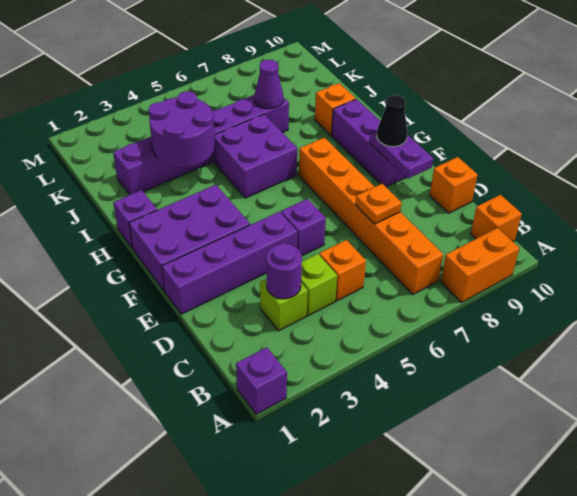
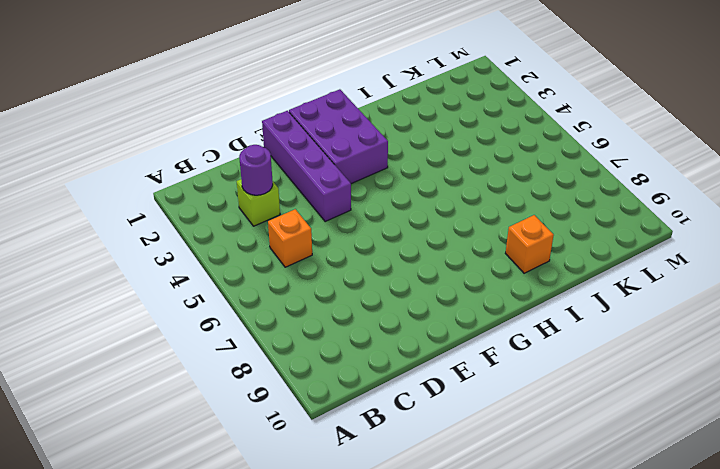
none -> purple 1x1 brick [236,347,287,415]
none -> orange 1x2 brick [441,228,519,302]
none -> orange 1x6 brick [299,138,443,294]

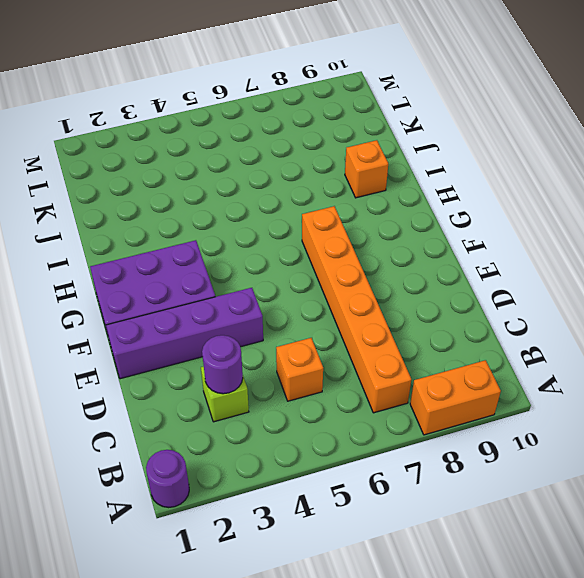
purple 1x1 round brick [146,450,189,507] -> purple 1x1 brick [236,347,287,415]
none -> orange 1x1 brick [471,195,522,241]
none -> lime 1x1 brick [301,254,337,316]
none -> orange 1x1 brick [430,157,477,213]

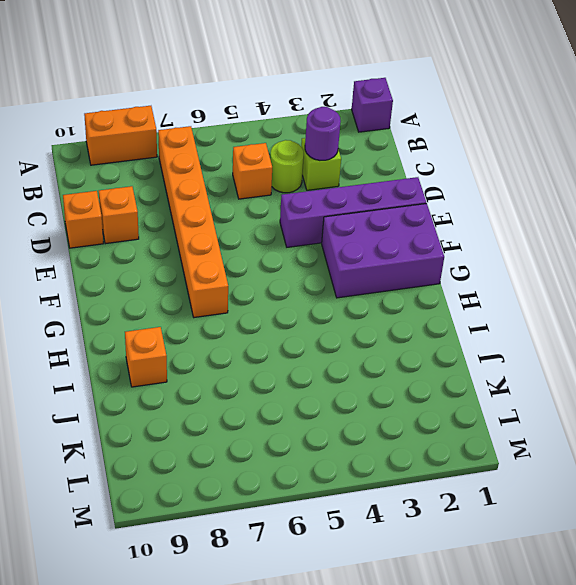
lime 1x1 round brick [270,140,304,193] -> lime 1x1 brick [301,254,337,316]
orange 1x1 brick [99,186,139,244] -> orange 1x1 brick moved to [471,195,522,241]
none -> purple 1x1 brick [281,199,326,256]
none -> purple 1x3 brick [332,99,406,187]
none -> purple 1x1 brick [113,190,157,249]

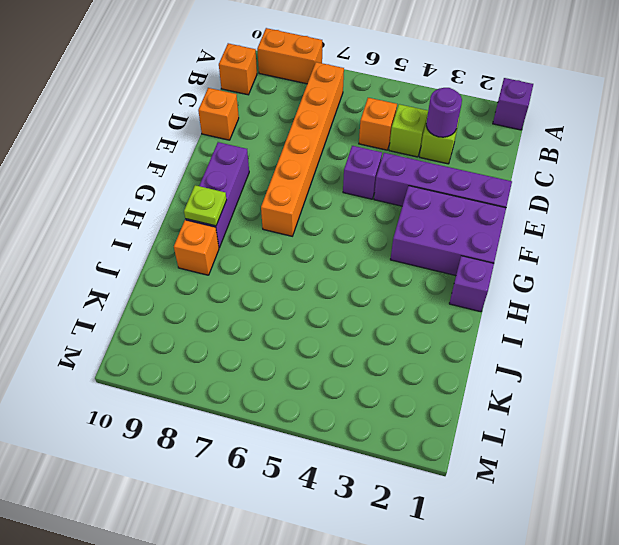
lime 1x1 plate [184,185,227,226] -> none
none -> purple 2x2 brick [213,114,297,198]
none -> purple 1x6 brick [113,95,289,195]
none -> orange 1x1 plate [356,184,402,224]

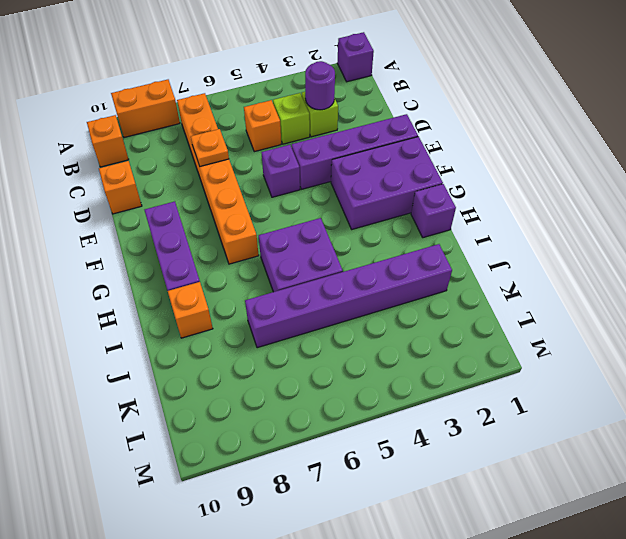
none -> purple 1x2 plate [370,131,433,178]
none -> purple 2x2 round brick [149,91,215,167]
none -> purple 1x1 cone [255,60,283,109]

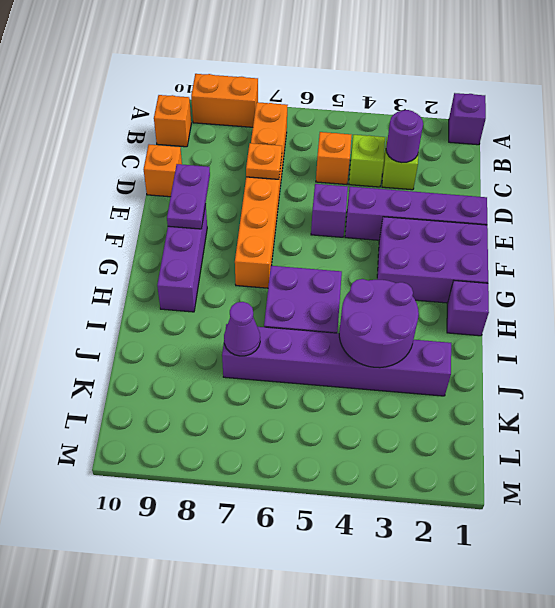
none -> orange 1x1 brick [315,83,356,135]
none -> black 1x1 cone [377,95,408,147]

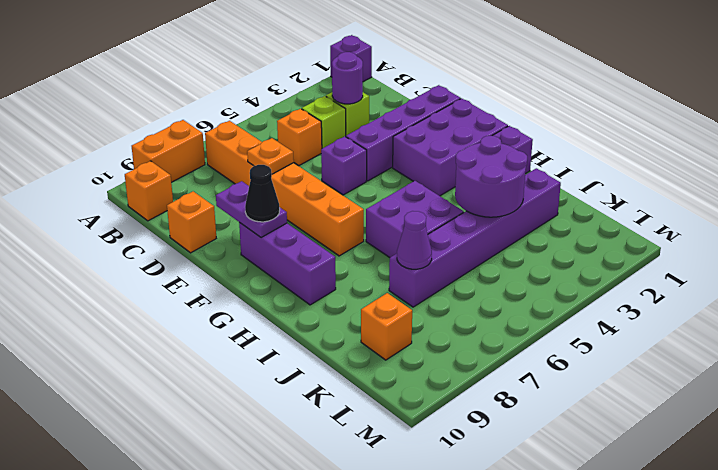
orange 1x1 brick [361,293,412,360] -> orange 1x1 brick moved to [315,83,356,135]

